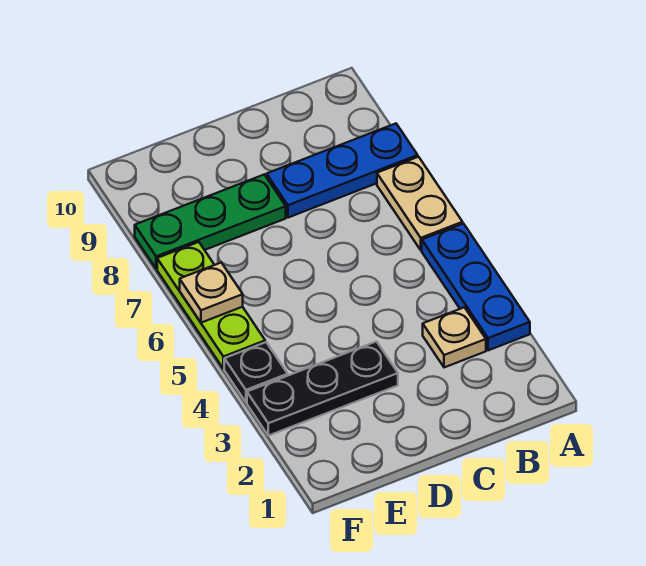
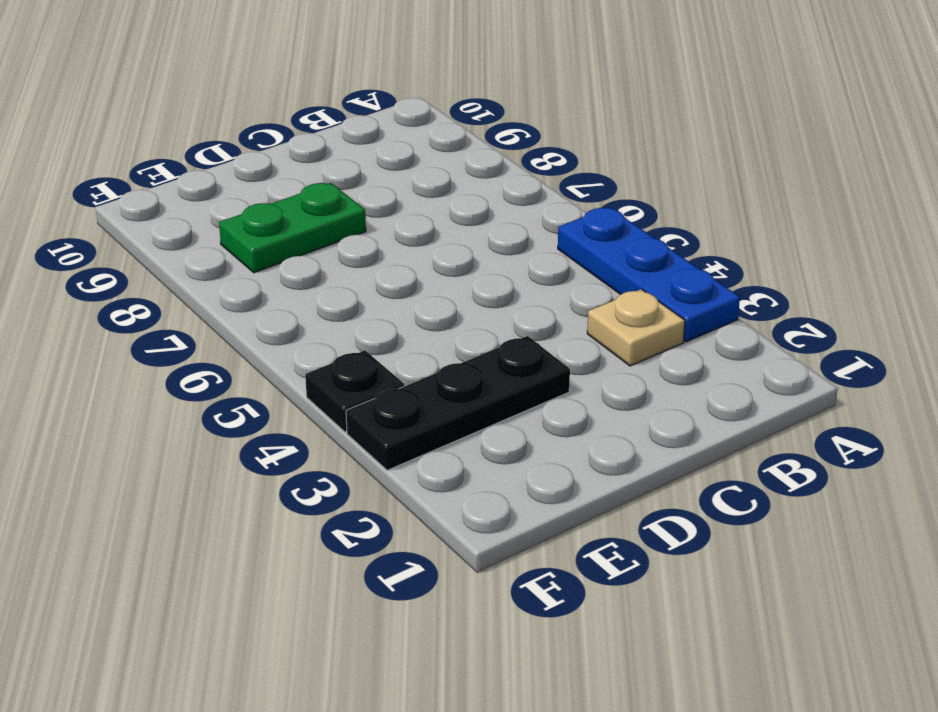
green 1x2 plate [219,183,366,273] -> green 1x3 plate [135,175,286,269]
none -> tan 1x2 plate [377,157,463,250]
none -> blue 1x3 plate [267,124,418,218]

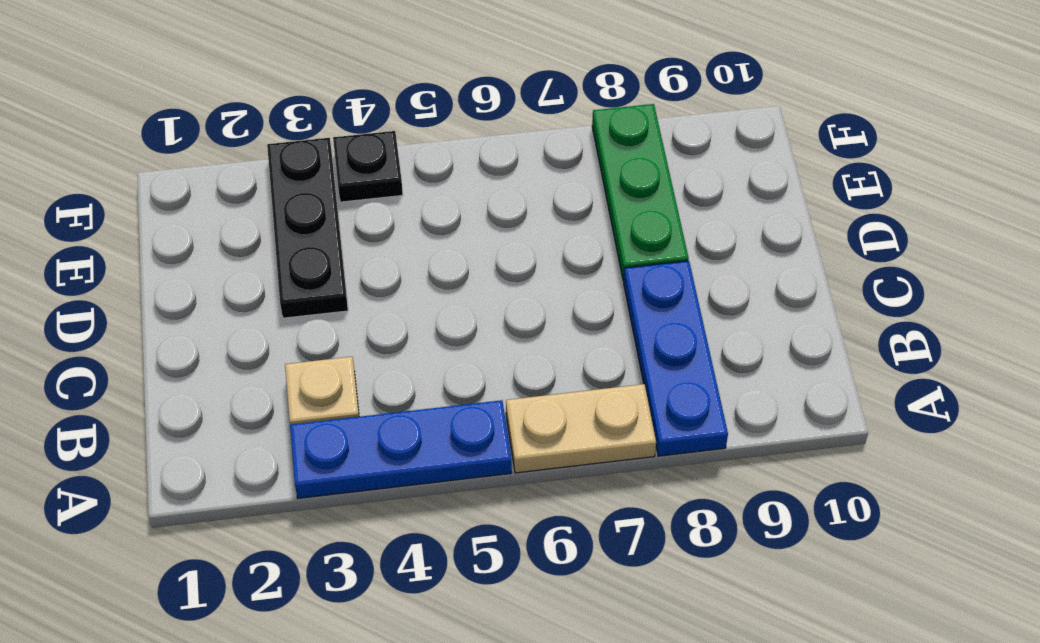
none -> lime 1x3 plate [157,242,265,369]
none -> tan 1x1 plate [180,263,243,323]

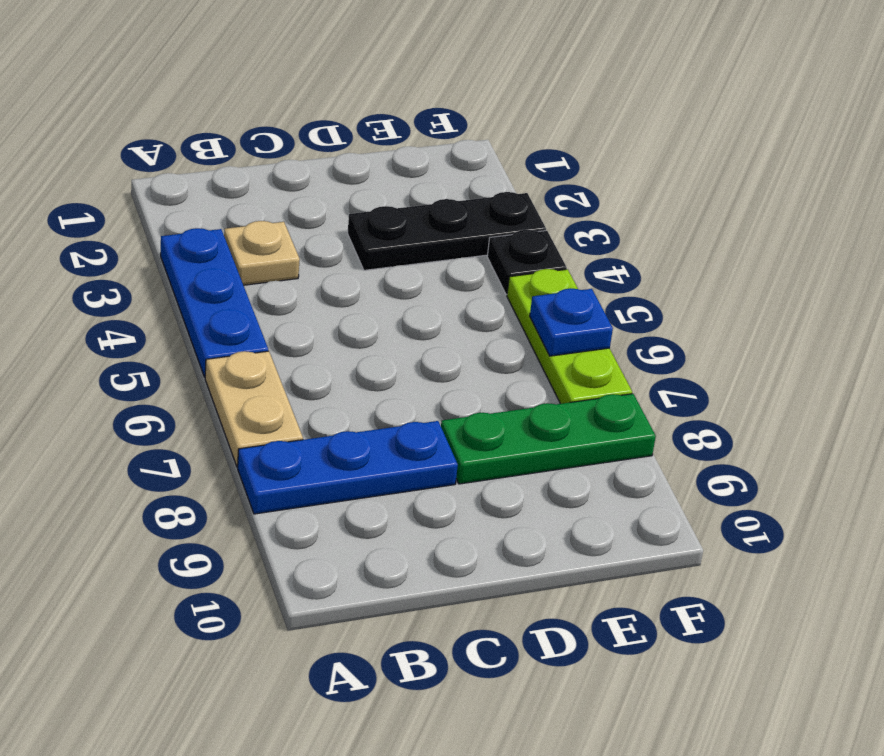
blue 1x1 plate [530,288,613,356] -> tan 1x1 plate [180,263,243,323]

